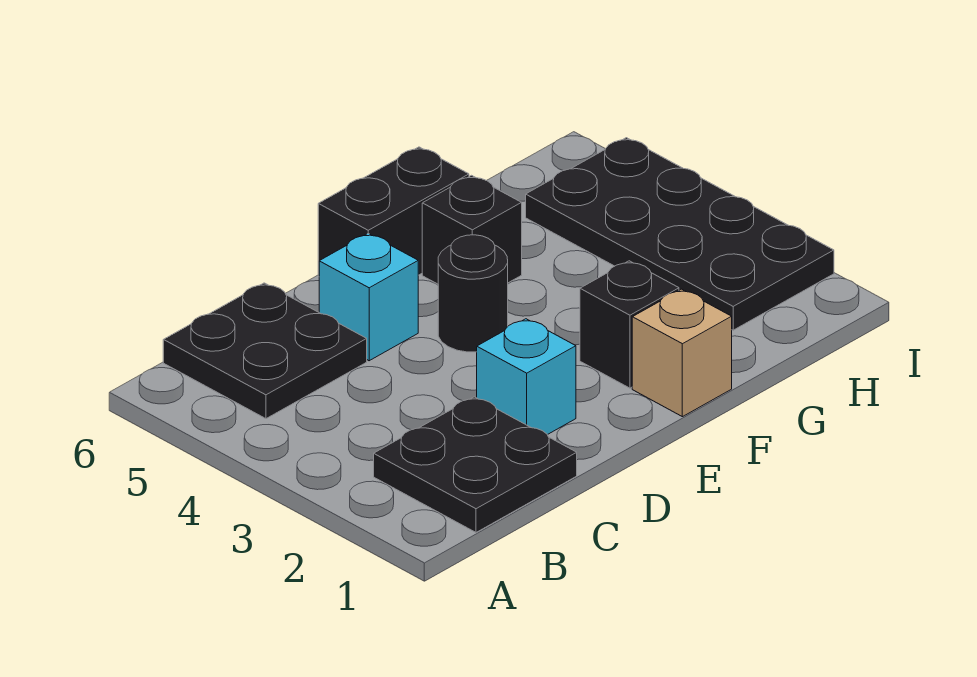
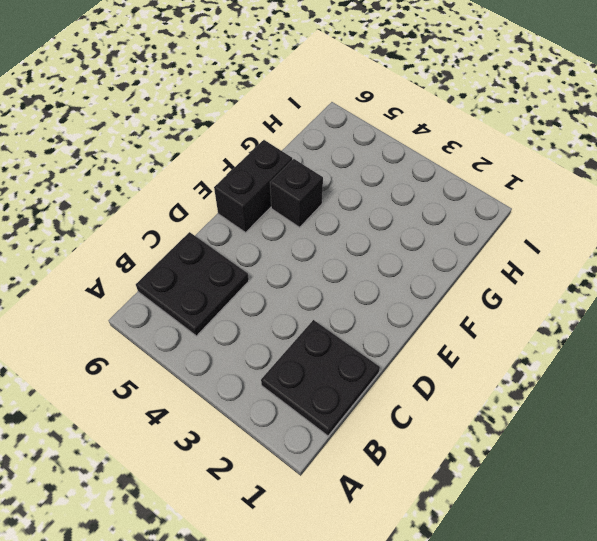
none -> cyan 1x1 brick [477,319,576,435]
none -> cyan 1x1 brick [319,233,418,361]

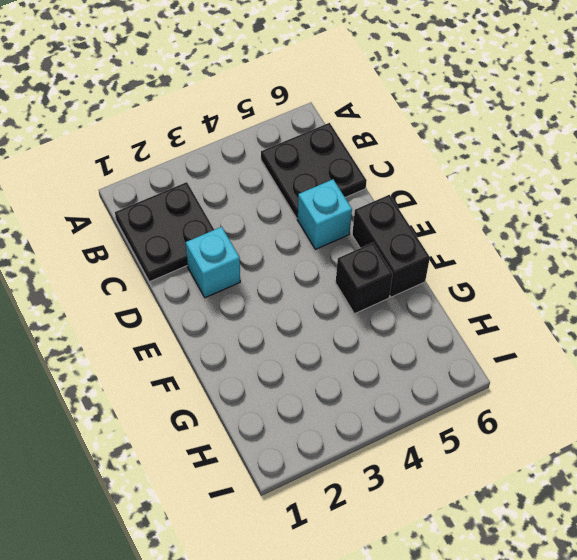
none -> black 1x1 round brick [438,235,508,352]
none -> tan 1x1 brick [632,289,732,417]

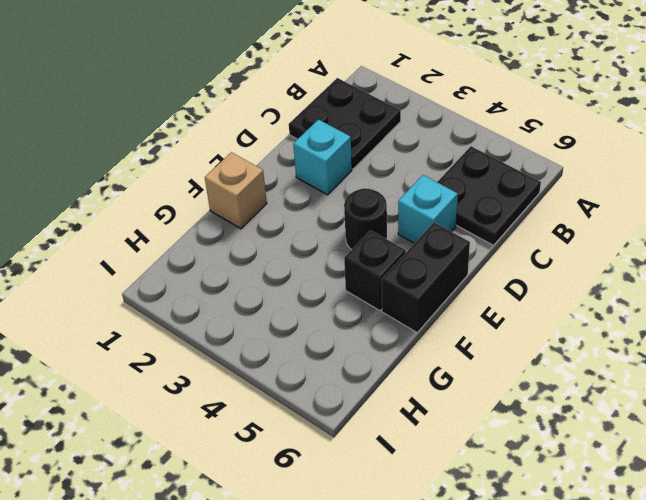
none -> black 1x1 brick [580,261,679,388]
none -> black 2x4 plate [526,138,834,330]

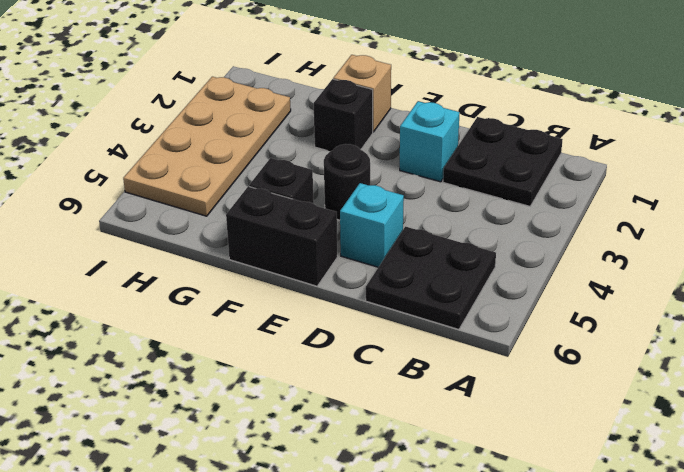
tan 2x4 plate [123,77,291,216] -> black 2x4 plate [526,138,834,330]

